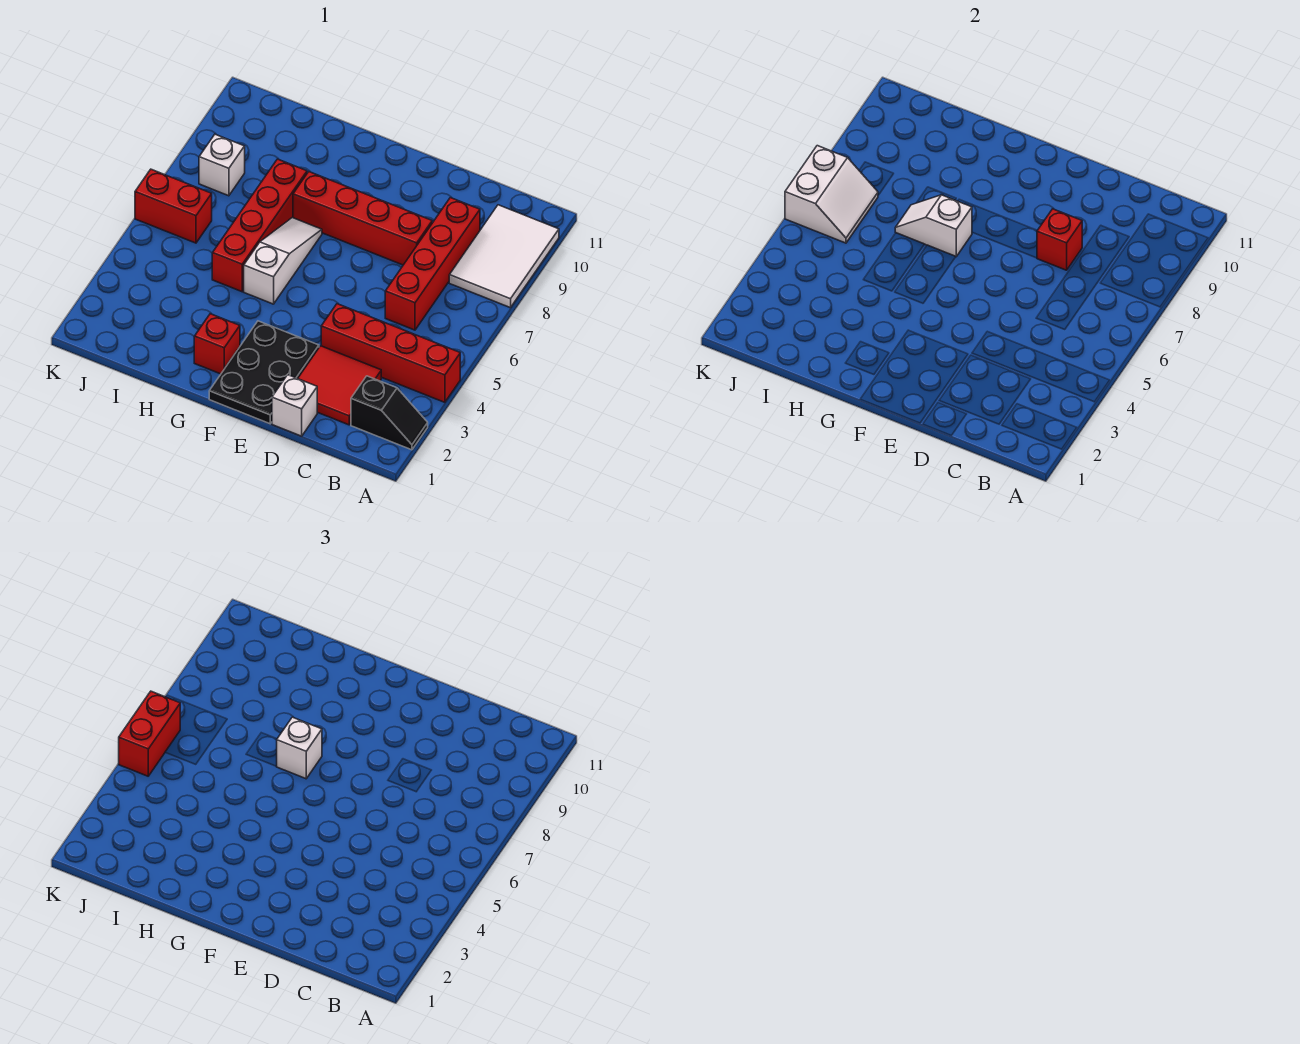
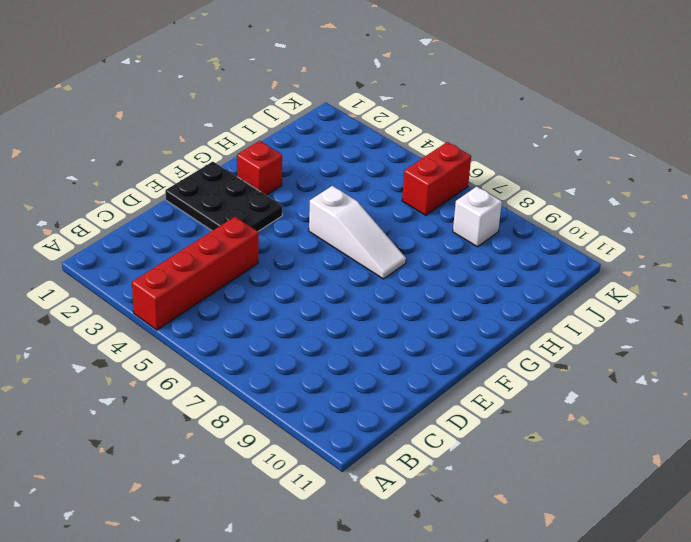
none -> black 1x2 slope [351,376,428,450]
none -> white 2x3 tile [449,205,559,308]
none -> red 2x2 tile [298,346,381,425]

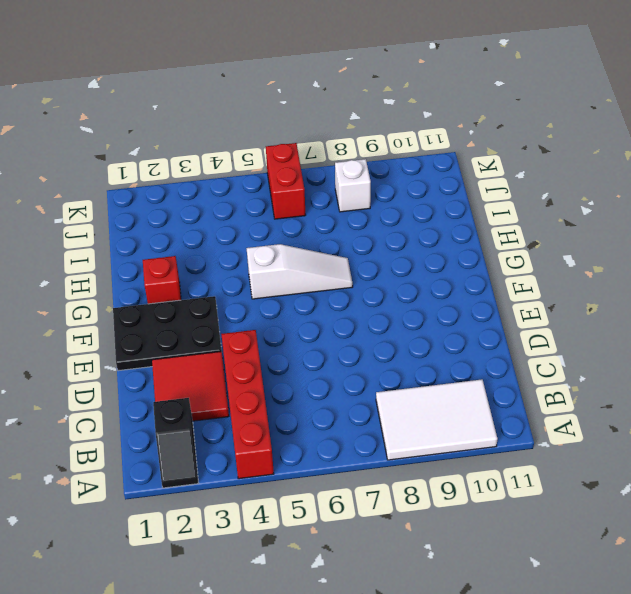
none -> red 1x4 brick [385,198,480,330]
none -> white 1x1 brick [272,375,317,436]
none -> red 1x4 brick [293,172,432,265]

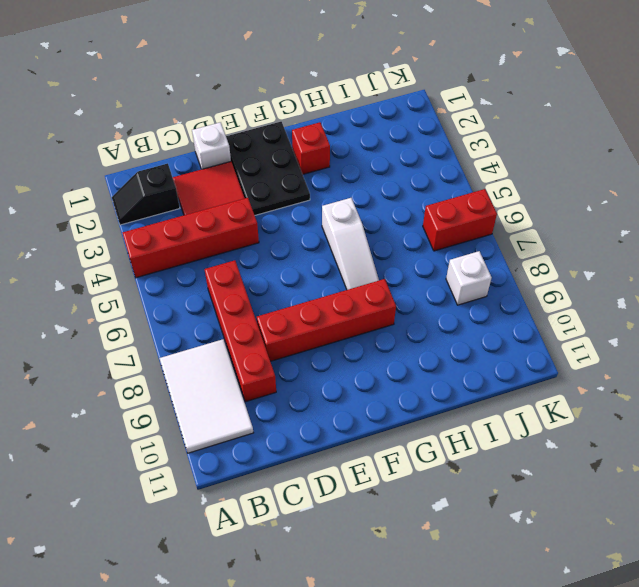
none -> red 1x4 brick [212,159,307,292]
none -> red 1x1 brick [1037,209,1082,270]
none -> white 1x2 slope [895,195,972,257]

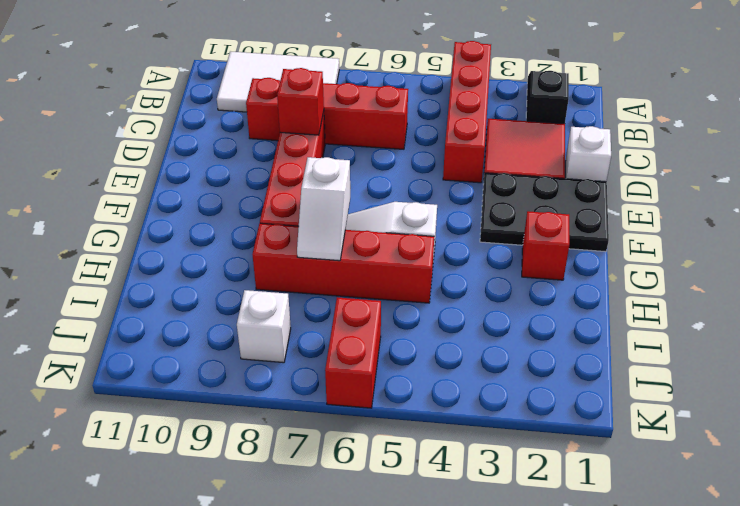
none -> white 2x2 slope [785,146,878,243]
none -> white 1x1 brick [276,717,322,779]
none -> red 1x2 brick [119,691,180,776]

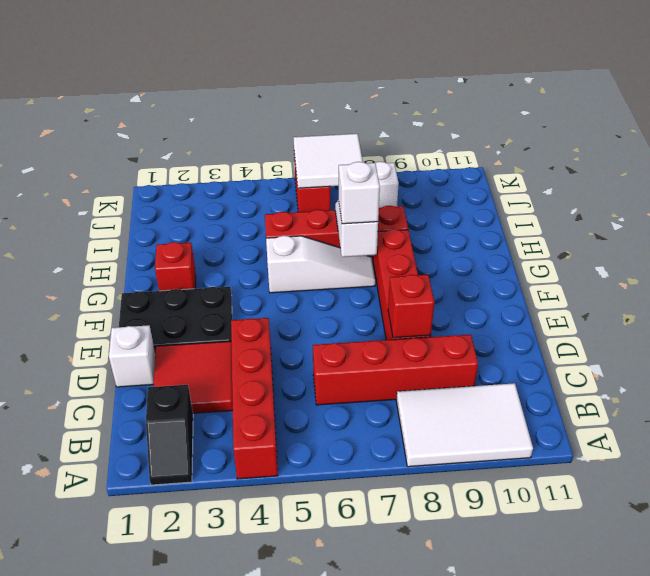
white 2x2 tile [294,134,363,188] -> white 2x2 slope [785,146,878,243]
none -> red 1x2 brick [119,691,180,776]

